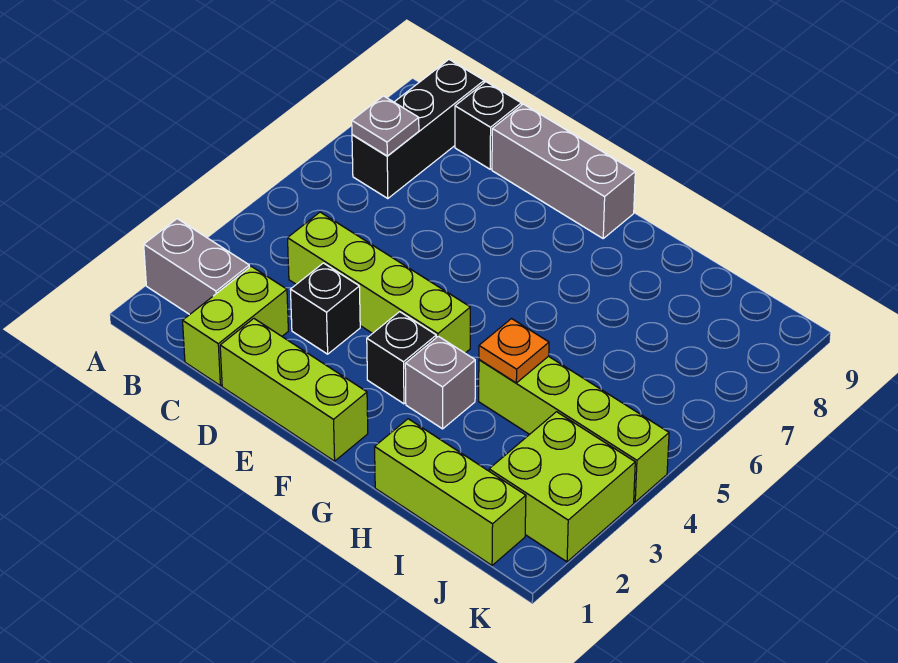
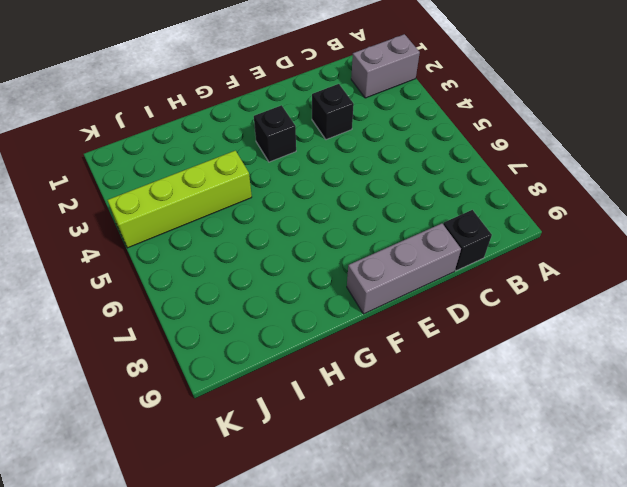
none -> black 1x3 brick [352,60,484,199]
none -> lime 1x2 brick [183,266,288,386]
none -> lime 1x4 brick [288,212,470,353]

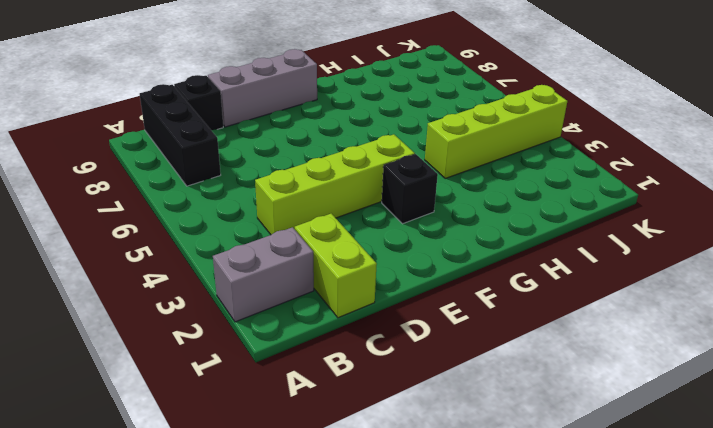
none -> lime 1x3 brick [220,319,368,461]
none -> black 1x1 brick [290,263,360,354]
none -> grey 1x1 brick [405,336,475,429]

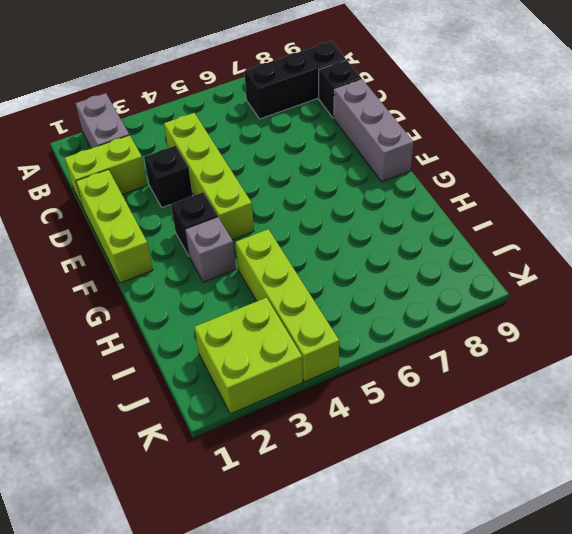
none -> lime 1x3 brick [375,419,526,565]
none -> grey 1x1 plate [352,96,419,156]
none -> orange 1x1 plate [479,319,549,383]

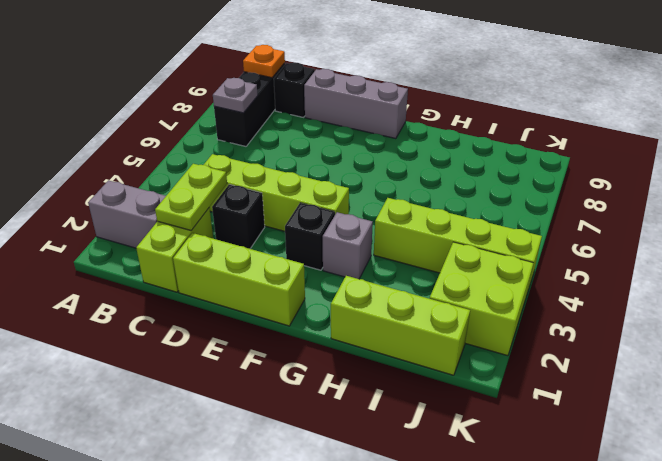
orange 1x1 plate [243,45,285,78] -> orange 1x1 plate moved to [479,319,549,383]
lime 1x2 plate [155,164,227,230] -> none

